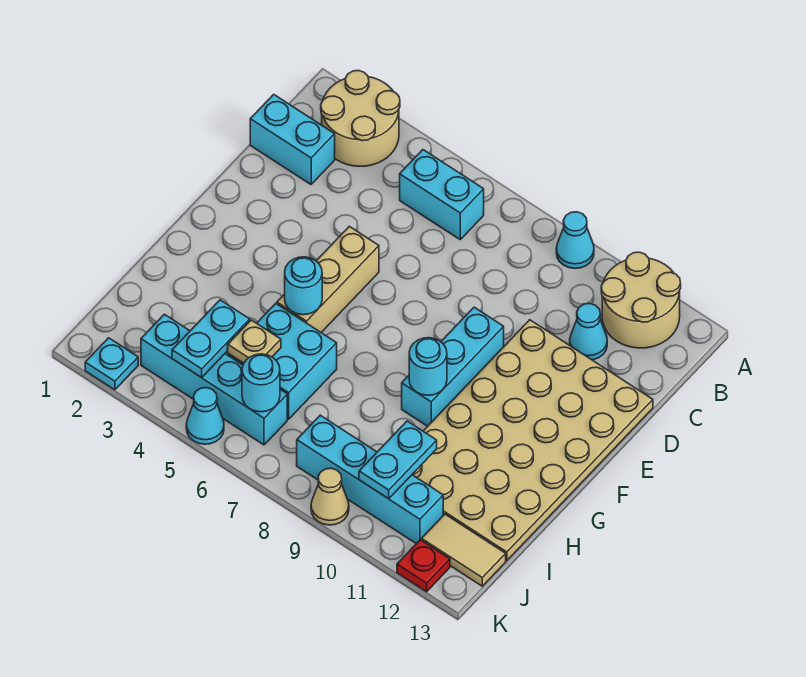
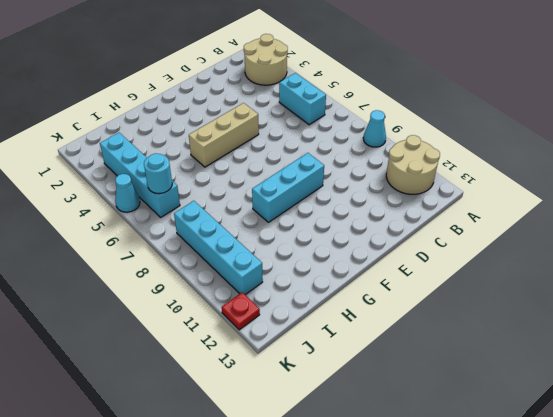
none -> cyan 1x2 brick [250,94,335,184]
none -> cyan 1x1 cone [570,304,607,360]
none -> tan 4x6 plate [412,320,653,561]

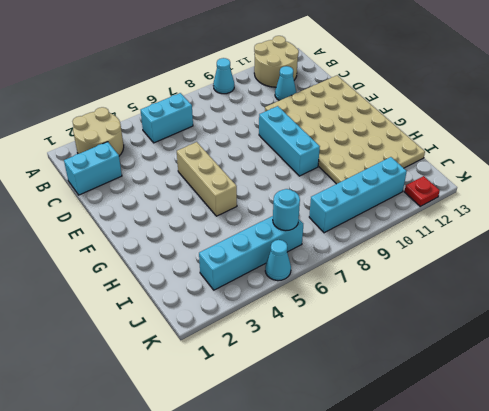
none -> cyan 2x2 brick [228,304,337,419]
none -> tan 1x2 tile [421,514,506,586]
none -> cyan 1x1 plate [85,338,138,390]

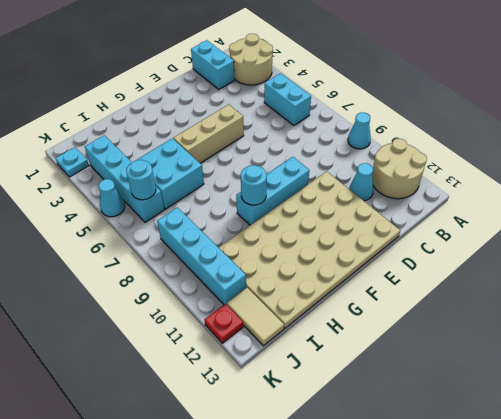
none -> tan 1x1 cone [311,468,349,525]
none -> cyan 1x1 round brick [285,257,322,315]
none -> cyan 1x2 plate [172,300,250,378]

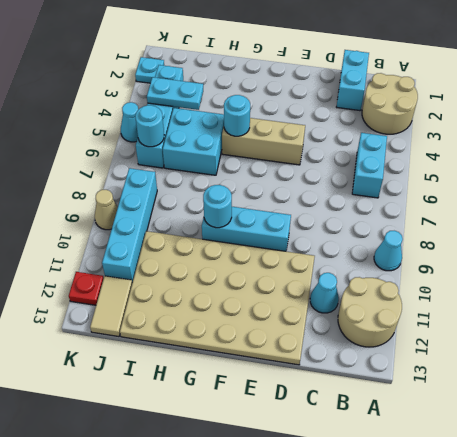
none -> tan 1x1 plate [228,320,281,363]
none -> cyan 1x2 plate [359,421,437,499]

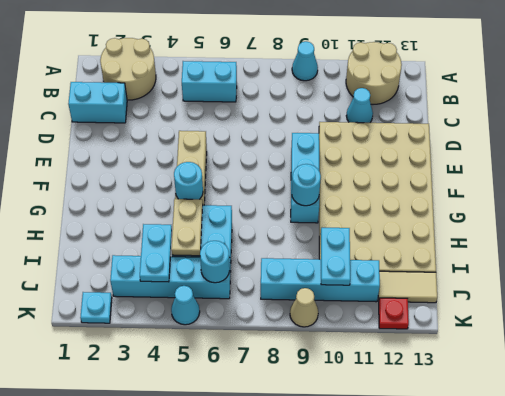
tan 1x2 plate [171,199,203,256] -> tan 1x1 plate [228,320,281,363]

